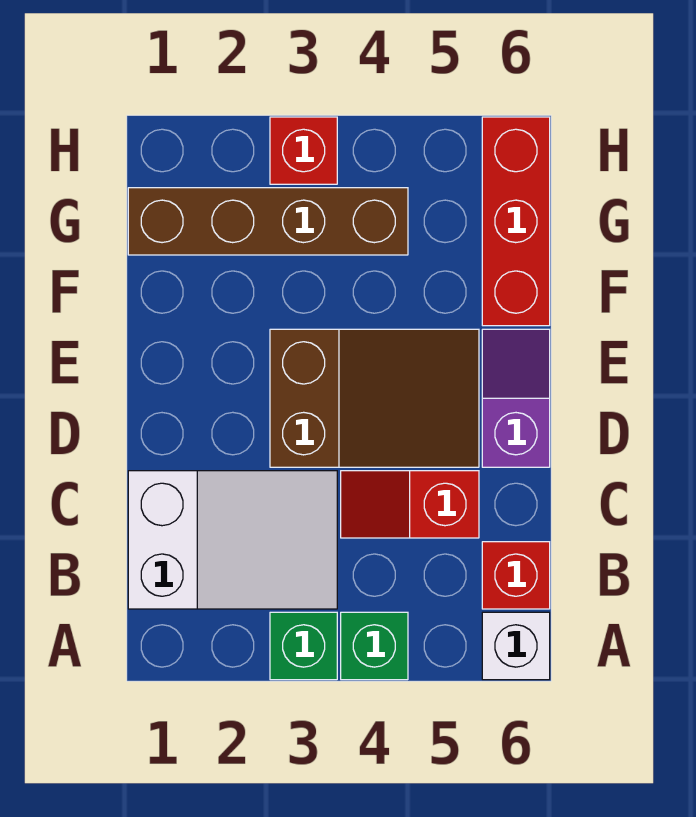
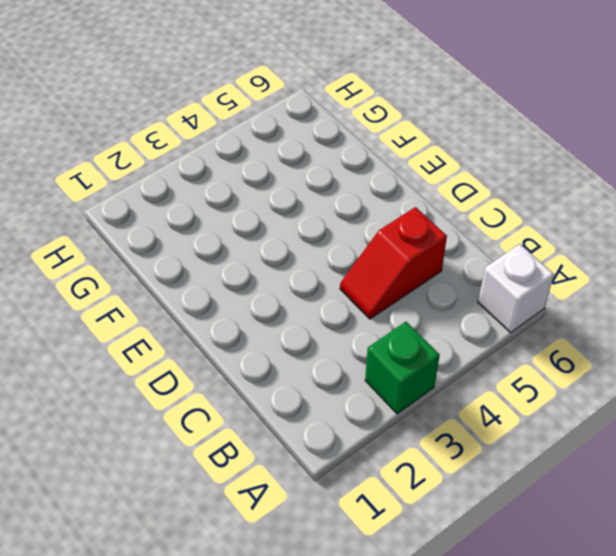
none -> green 1x1 brick [341,612,408,680]
none -> white 2x3 slope [128,471,337,609]

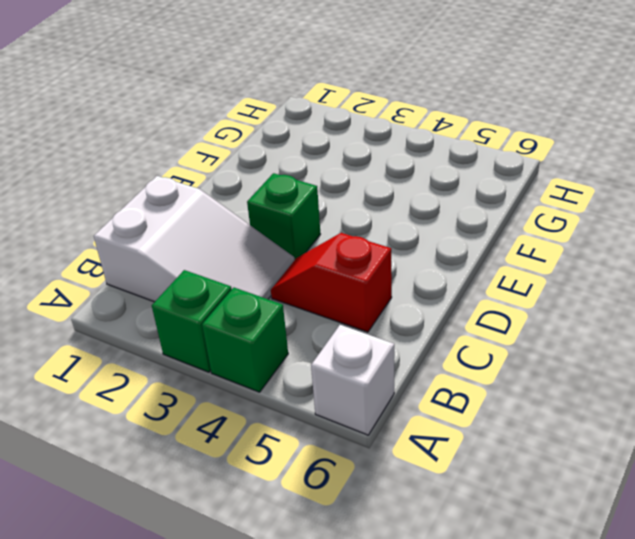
green 1x1 brick [247,173,320,259] -> brown 2x3 slope [270,329,479,467]
none -> red 1x1 brick [482,542,550,609]
none -> purple 1x2 slope [482,329,550,467]

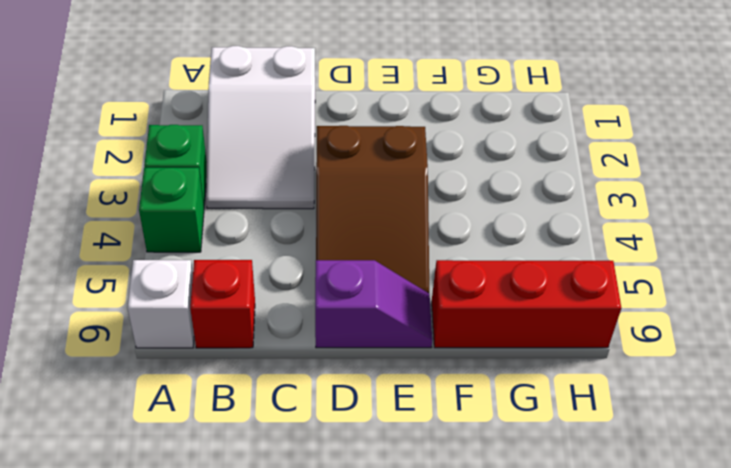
none -> red 1x2 slope [341,471,479,538]
none -> brown 1x4 brick [128,188,408,255]

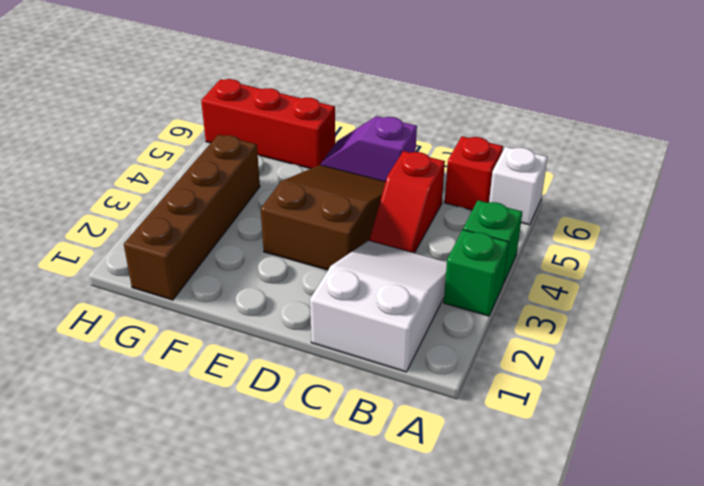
none -> red 1x1 brick [270,117,337,184]

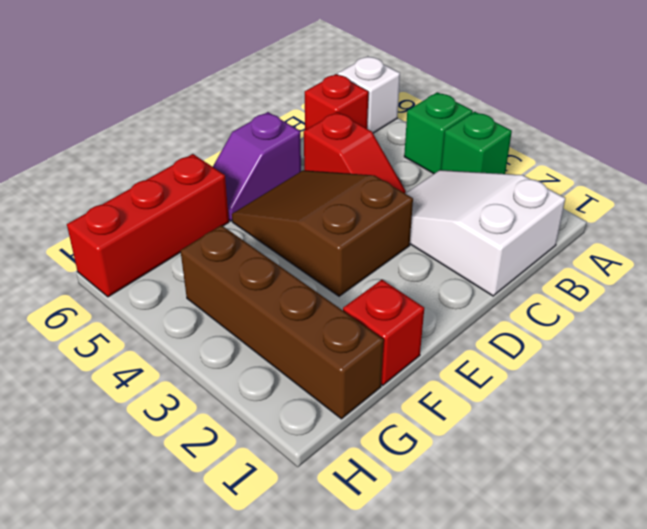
red 1x1 brick [343,280,424,385] -> red 1x1 brick moved to [270,117,337,184]

